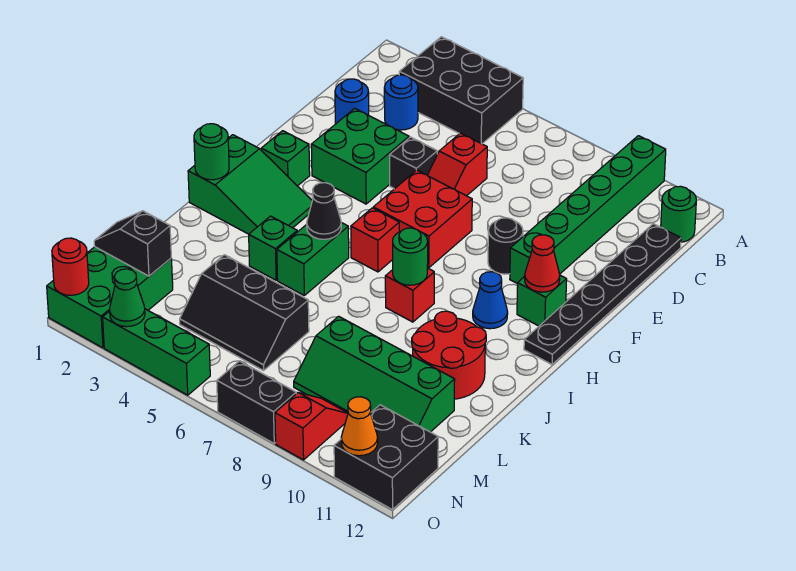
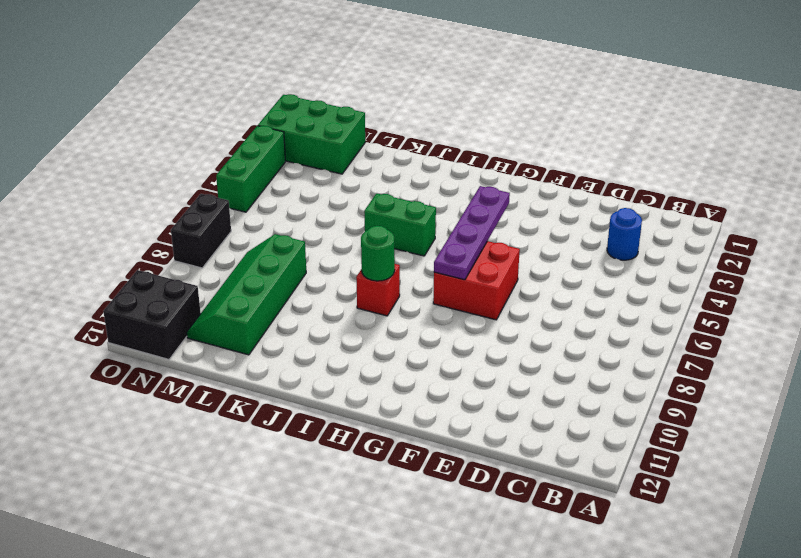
purple 1x4 plate [434,186,510,280] -> none
none -> black 2x3 brick [399,37,523,144]
none -> green 1x6 brick [510,136,666,284]
none -> green 1x1 round brick [661,186,696,242]
none -> black 1x6 plate [524,224,681,364]

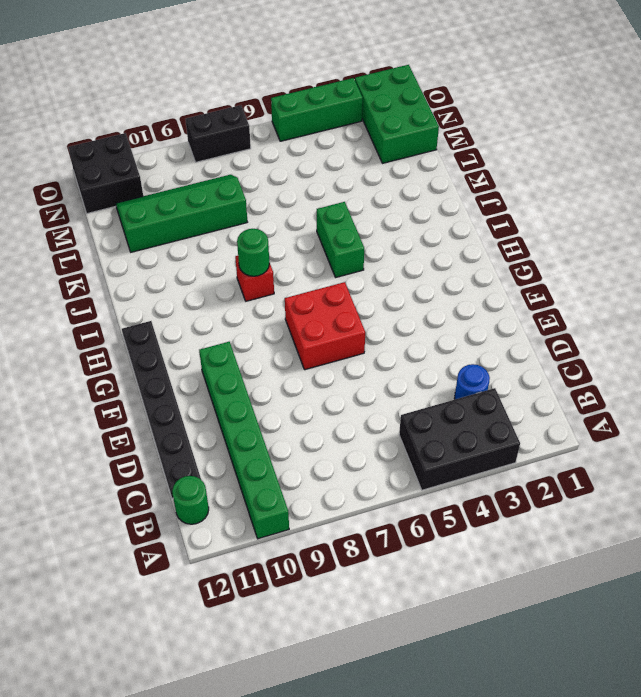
none -> blue 1x1 round brick [335,79,369,123]
none -> red 1x2 slope [427,133,487,196]
none -> green 2x2 brick [311,108,409,204]
none -> black 1x1 brick [390,137,437,189]

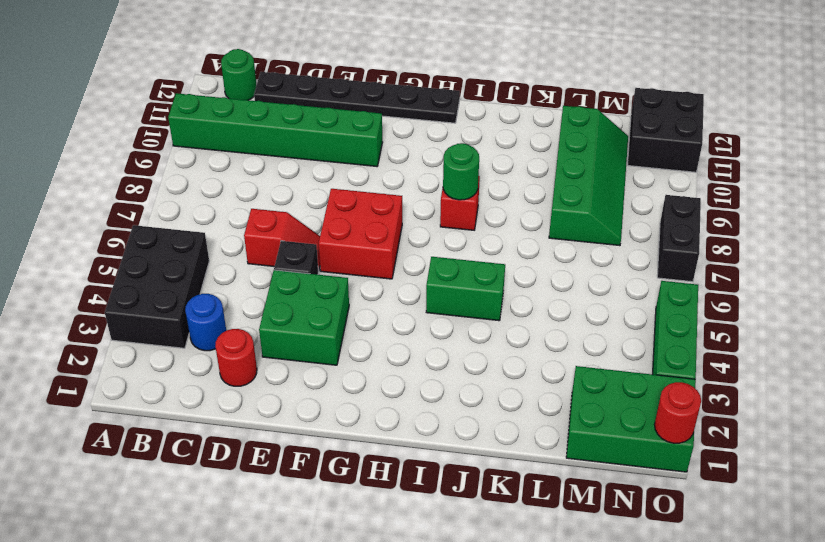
red 1x1 round brick [215,329,257,386] -> blue 1x1 round brick [335,79,369,123]
none -> black 1x1 round brick [488,218,523,274]
none -> green 1x1 brick [261,131,310,186]
none -> green 1x1 brick [517,275,567,326]
none -> green 2x3 slope [188,135,312,234]

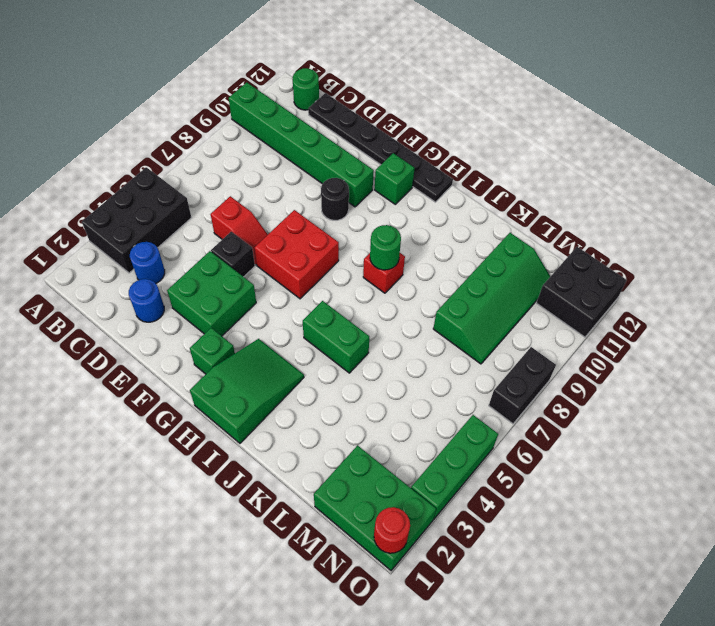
none -> red 1x1 brick [351,208,399,272]
none -> blue 1x1 cone [473,272,508,329]
none -> green 1x1 brick [249,216,297,280]
none -> red 2x2 round brick [412,311,486,399]

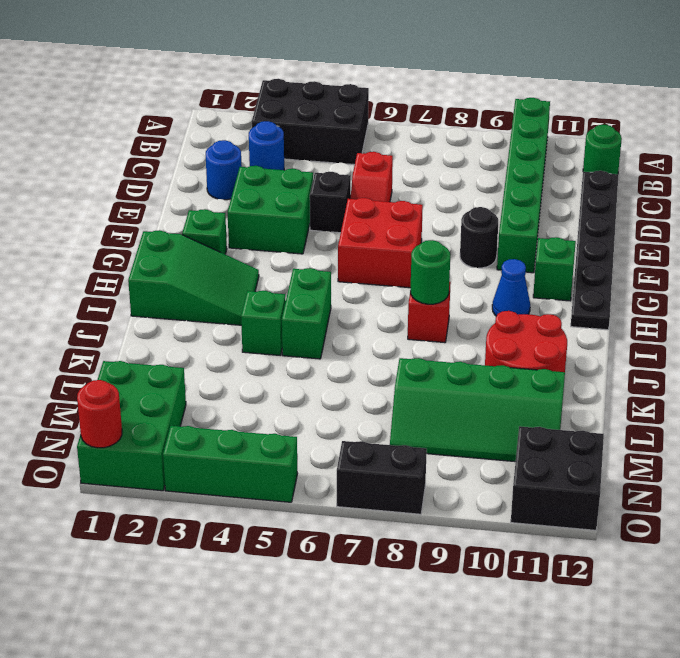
none -> red 1x1 brick [351,208,399,272]
none -> black 2x3 slope [180,255,309,371]
none -> red 1x2 slope [275,393,348,460]
none -> red 1x1 cone [525,235,560,292]

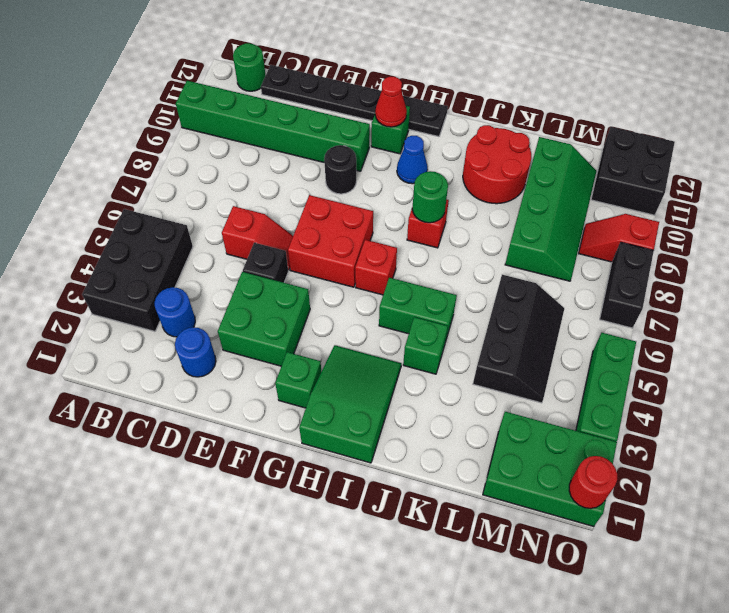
none -> green 1x1 round brick [194,124,229,180]
none -> black 1x1 cone [307,183,341,239]
none -> black 1x2 slope [94,211,171,276]
none -> green 1x1 cone [110,269,145,327]

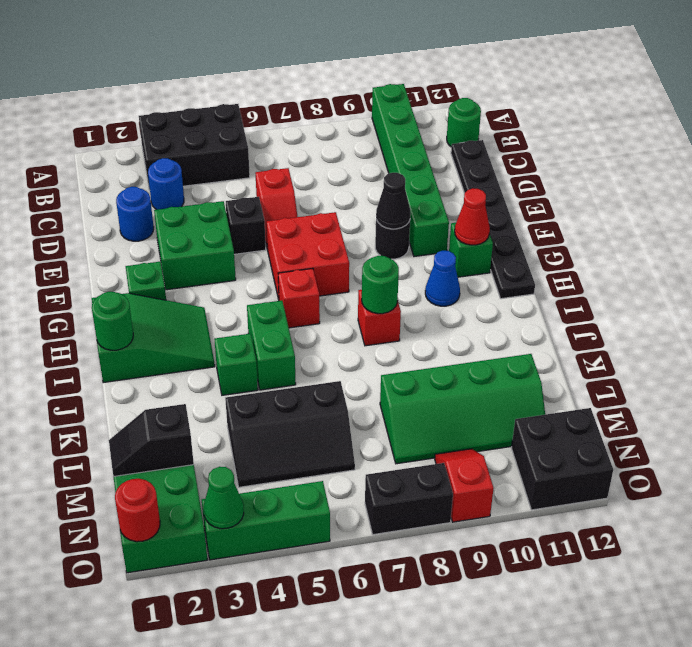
black 1x1 cone [376,173,411,229] -> black 1x1 cone moved to [307,183,341,239]
none -> red 2x2 round brick [412,311,486,399]
none -> orange 1x1 cone [341,397,378,456]

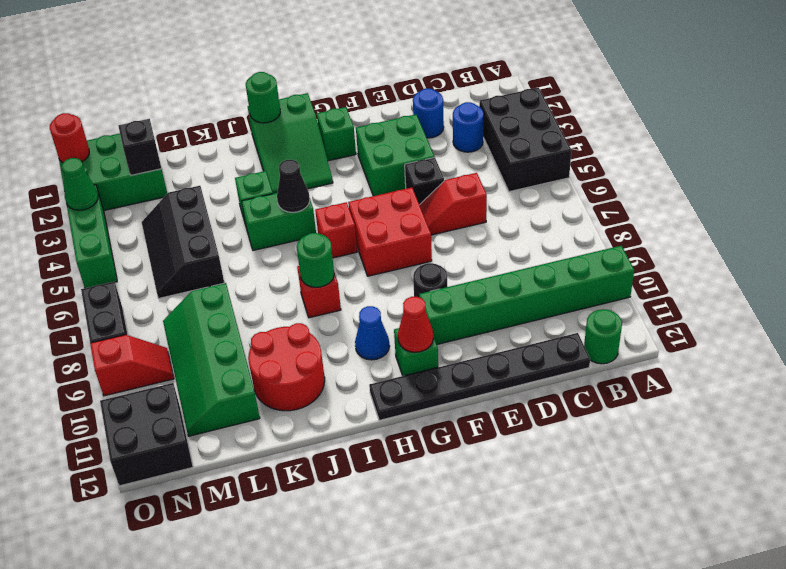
none -> orange 1x1 cone [341,397,378,456]

